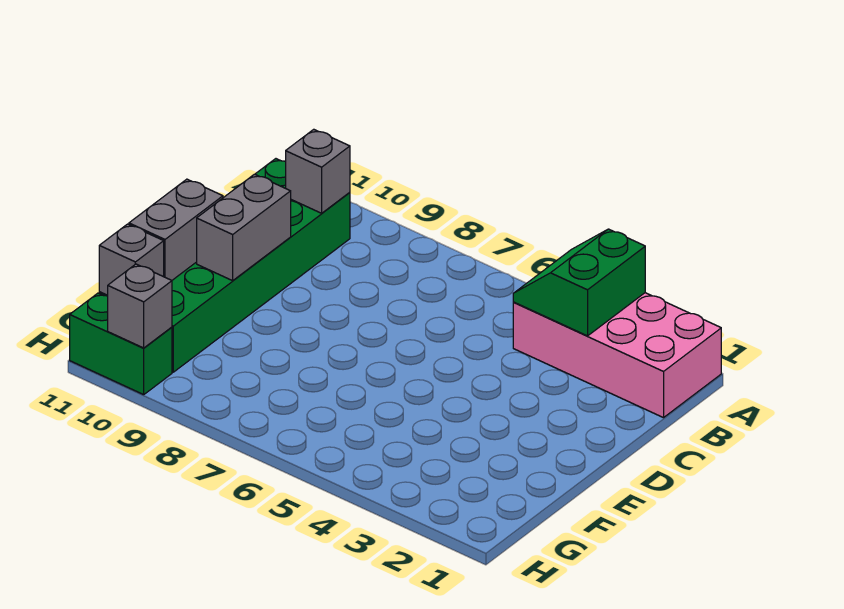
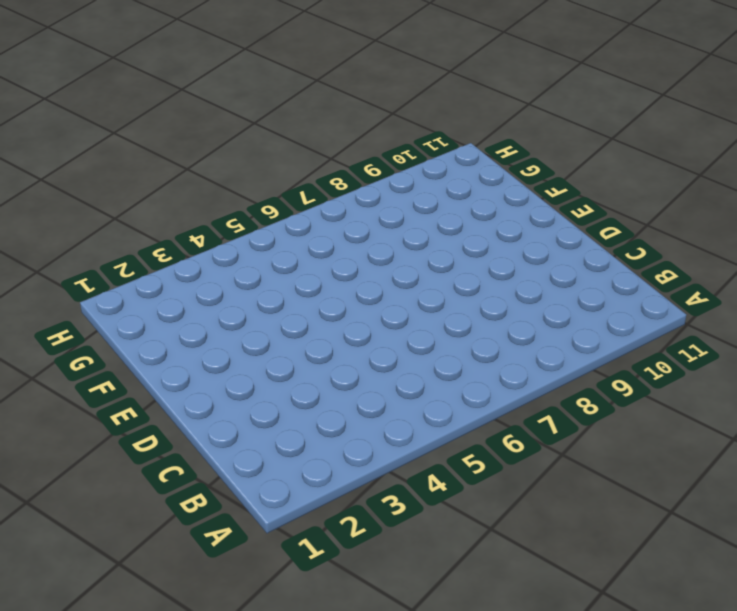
none -> pink 2x4 brick [513,293,721,418]
none -> green 2x6 brick [99,159,350,372]

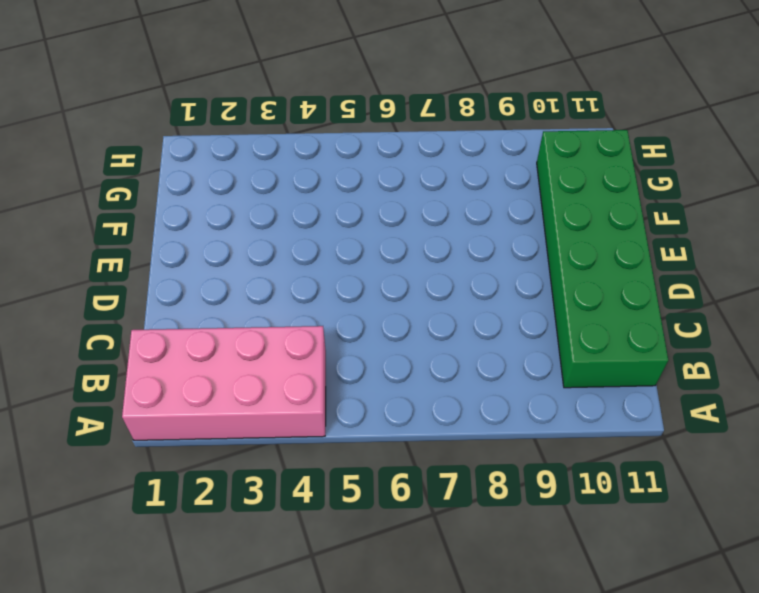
none -> green 1x2 brick [70,293,172,395]
none -> green 2x2 slope [513,229,645,336]

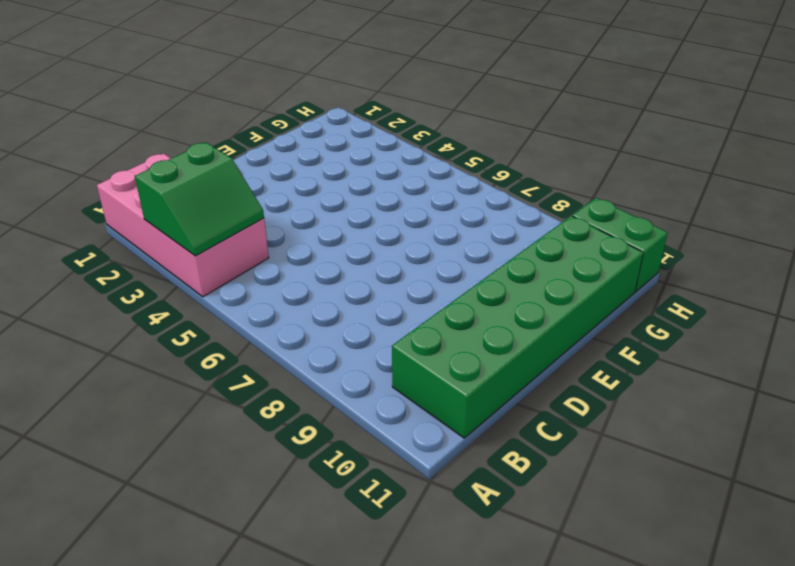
none -> grey 1x1 brick [286,129,350,213]
none -> grey 1x2 brick [197,174,291,281]

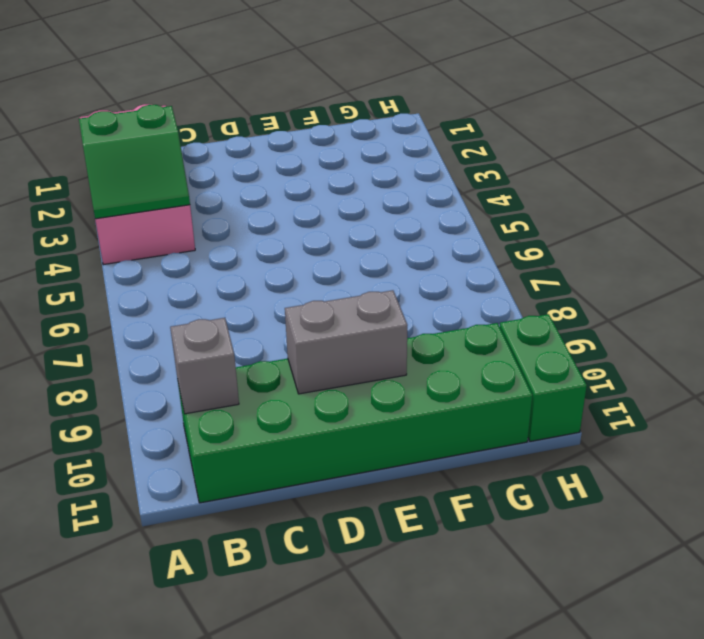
none -> grey 1x2 brick [129,179,223,280]
none -> grey 1x1 brick [99,224,164,295]

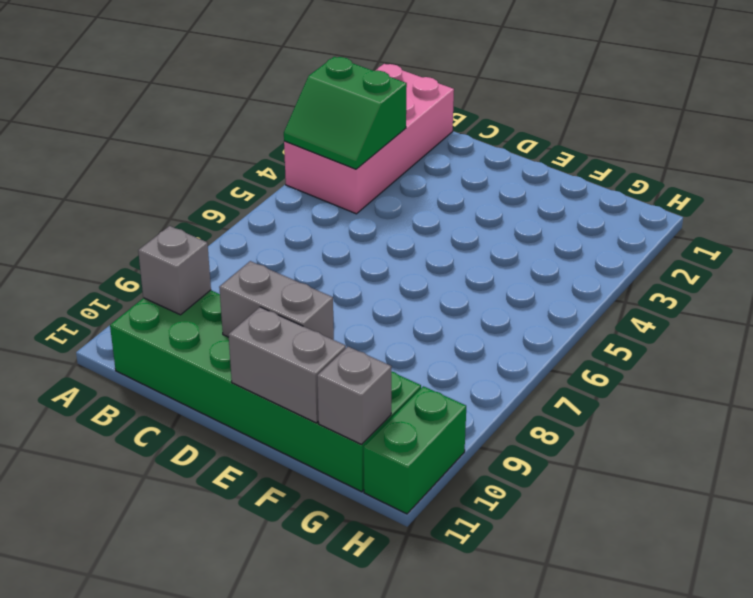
none -> grey 1x1 brick [107,264,172,348]

